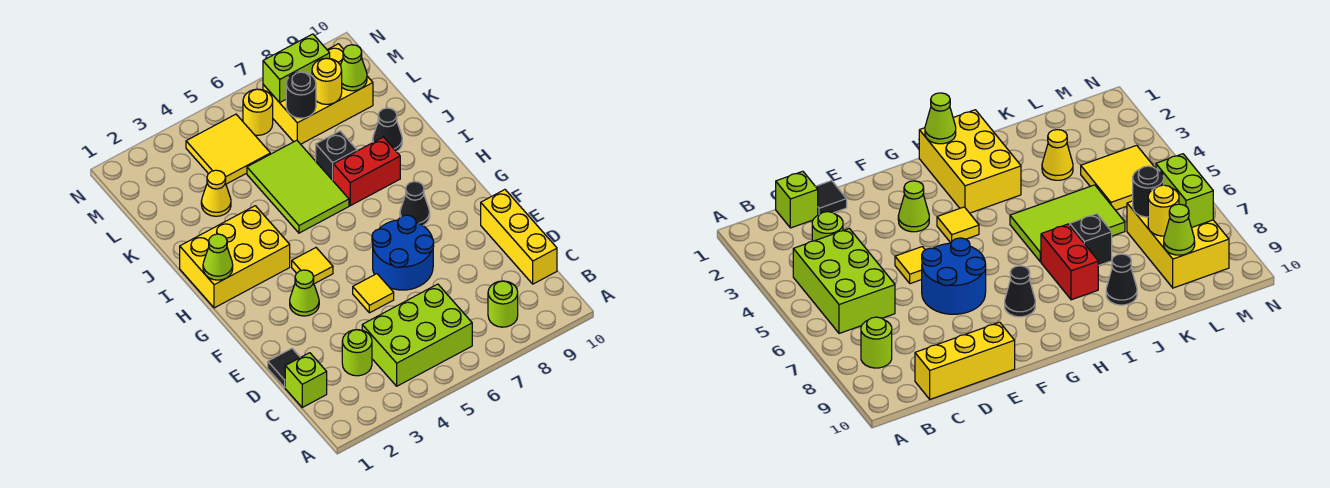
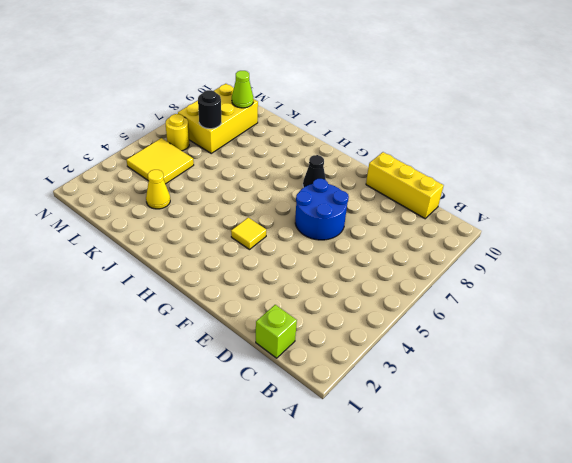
none -> lime 2x3 brick [362,284,472,386]
none -> lime 1x1 round brick [488,281,518,327]
none -> lime 1x1 round brick [342,330,372,376]

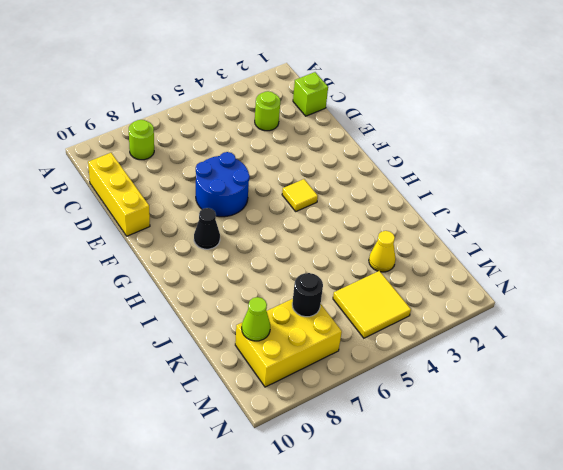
none -> lime 2x3 brick [362,284,472,386]
none -> black 1x1 tile [268,349,300,387]
none -> yellow 1x1 tile [353,274,394,313]

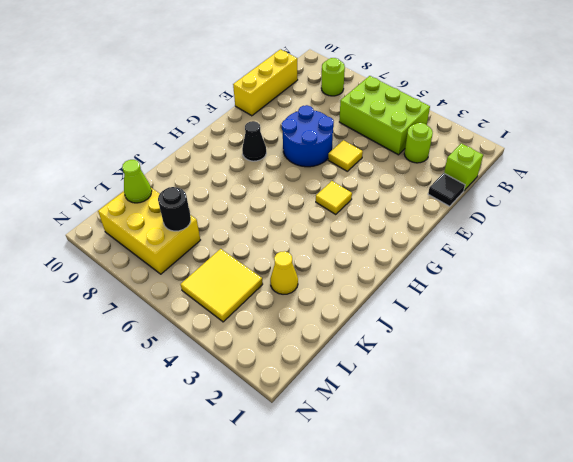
none -> lime 1x1 cone [290,270,319,316]
none -> yellow 2x3 brick [180,206,290,308]
none -> lime 2x3 tile [247,140,349,233]

